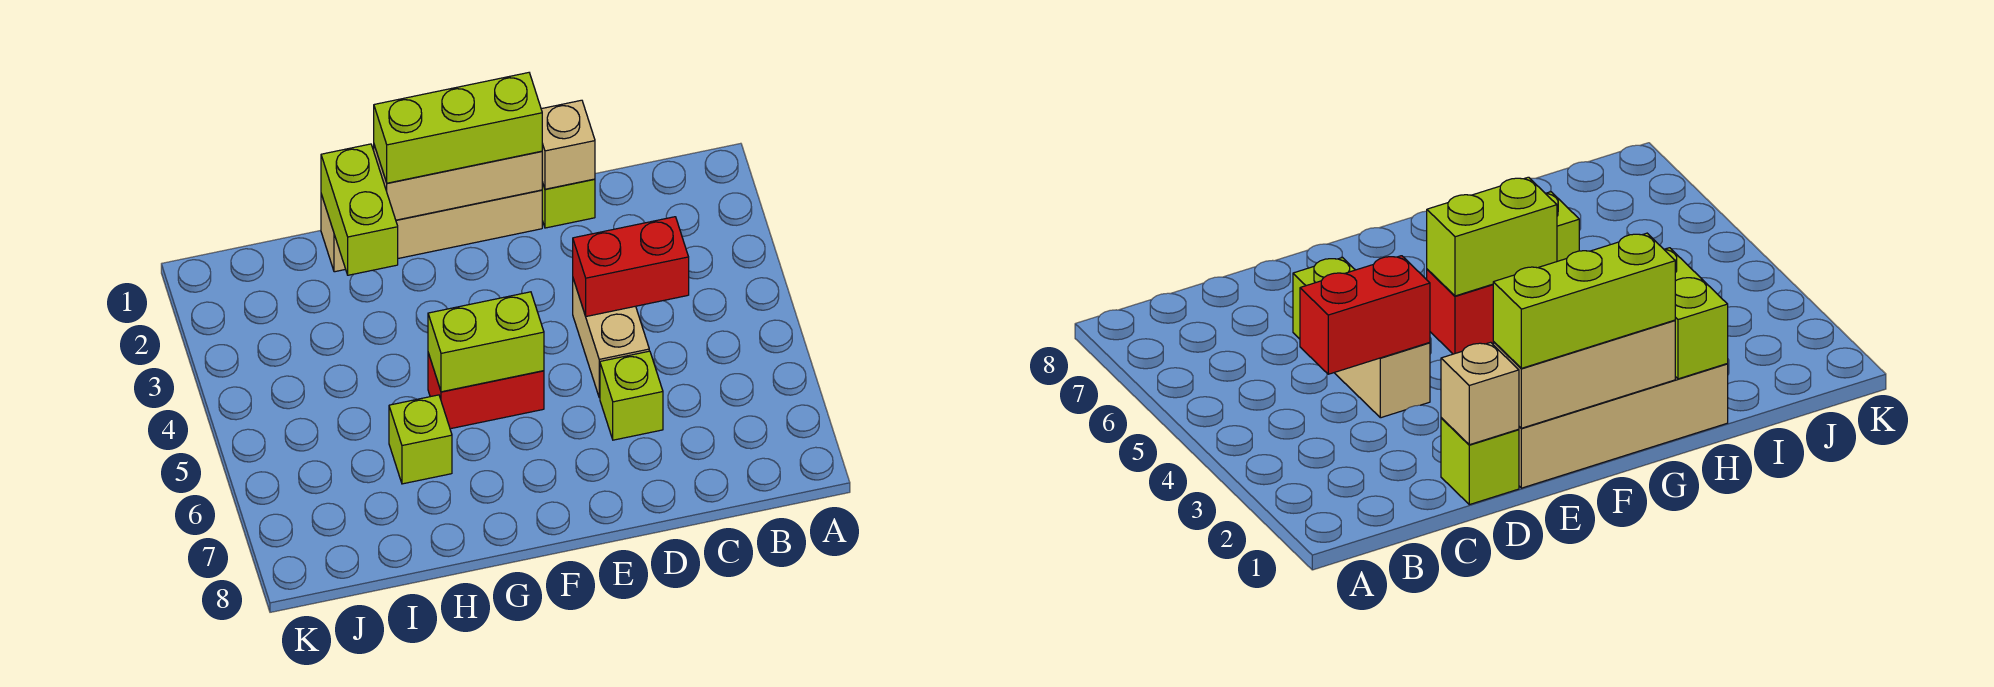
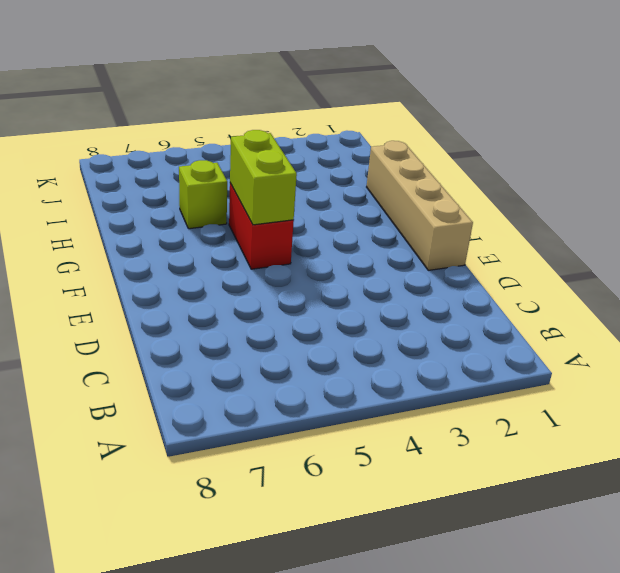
none -> lime 1x1 brick [542,179,595,228]
none -> tan 1x2 brick [573,279,649,398]
none -> lime 1x1 brick [600,351,663,440]

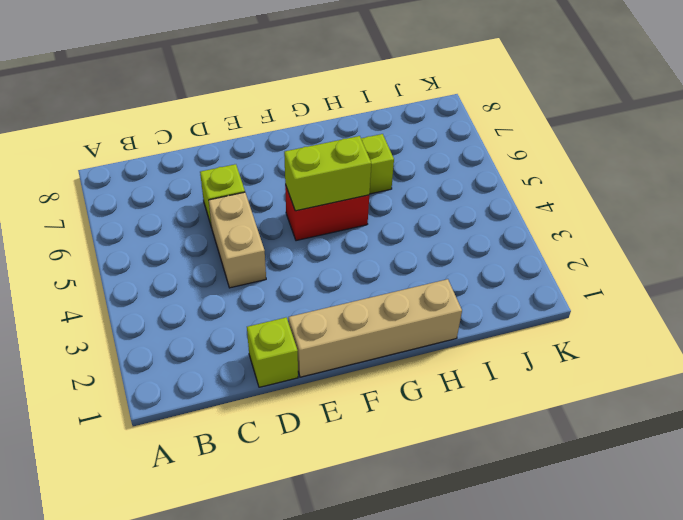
none -> red 1x2 brick [573,217,689,316]
none -> tan 1x1 brick [541,100,595,189]
none -> tan 1x3 brick [374,145,542,220]

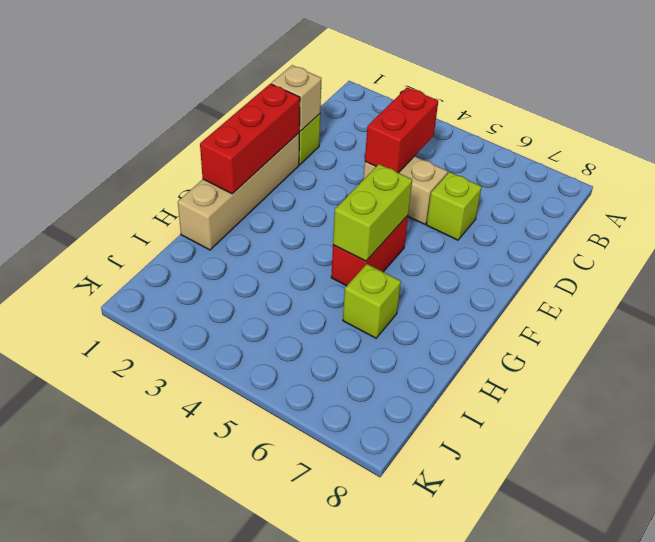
red 1x3 brick [200,84,300,194] -> tan 1x3 brick [374,145,542,220]
none -> lime 1x2 brick [321,144,398,275]
none -> lime 1x3 brick [374,73,542,183]

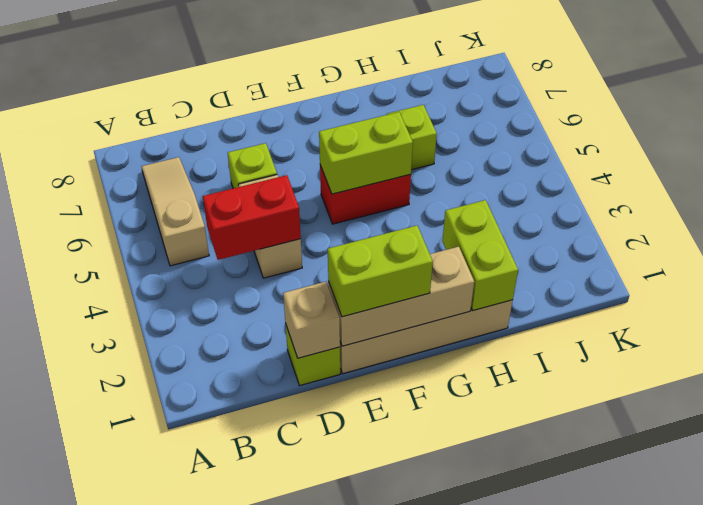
tan 1x3 slope [141,157,209,266] -> none
lime 1x2 brick [328,226,433,317] -> lime 1x3 brick [374,73,542,183]

